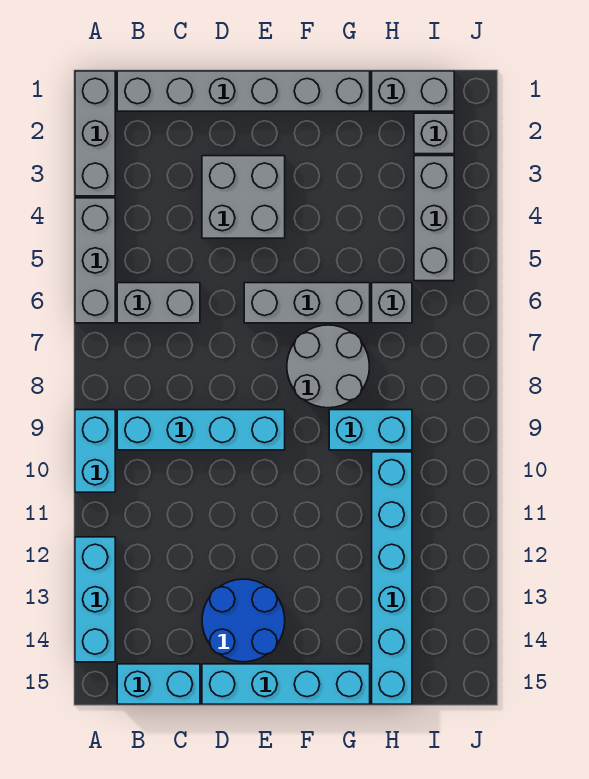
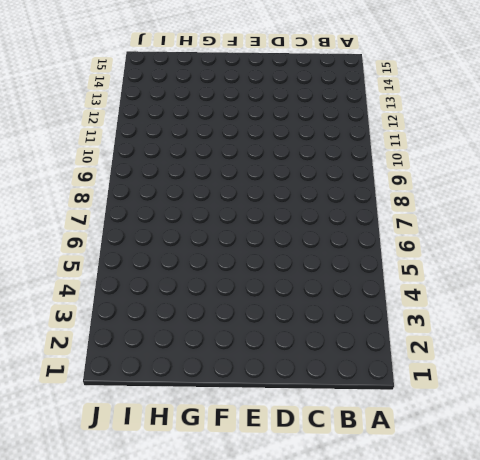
none -> grey 1x3 brick [75,71,115,196]
none -> grey 1x3 brick [75,198,115,323]
none -> cyan 1x2 brick [75,410,115,492]

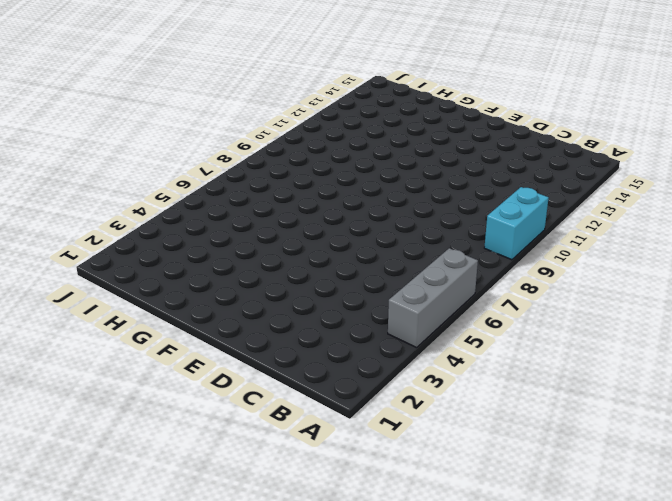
none -> grey 1x3 brick [75,71,115,196]
none -> cyan 1x3 brick [75,537,115,662]
none -> grey 1x6 brick [117,71,370,111]

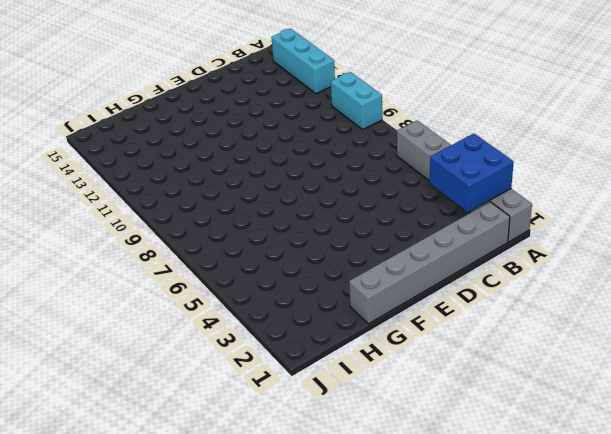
blue 2x2 brick [430,134,514,212] -> none
none -> grey 1x2 brick [117,283,200,323]
none -> cyan 1x4 brick [117,410,285,450]
none -> cyan 1x2 brick [117,664,200,704]

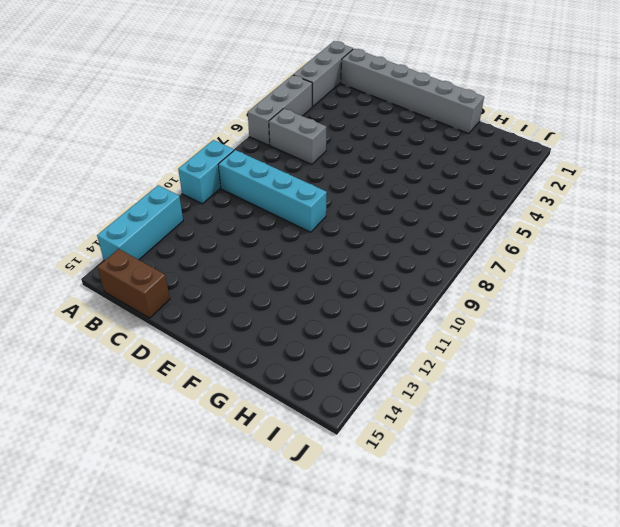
brown 1x2 brick [98,249,170,318] -> cyan 1x2 brick [117,664,200,704]
none -> grey 2x2 brick [202,156,285,238]
none -> blue 2x2 round brick [202,579,285,662]
none -> cyan 1x4 brick [202,664,370,704]

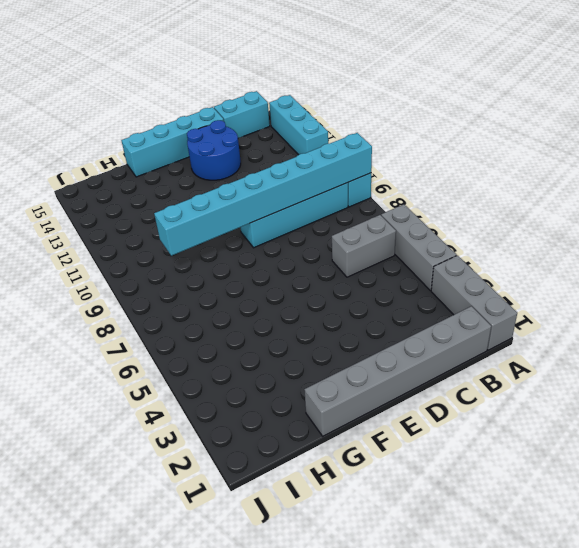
cyan 1x8 brick [154,133,372,256] -> none
none -> grey 2x2 brick [202,156,285,238]
none -> grey 1x3 brick [244,283,370,323]
none -> grey 2x2 round brick [287,325,369,408]

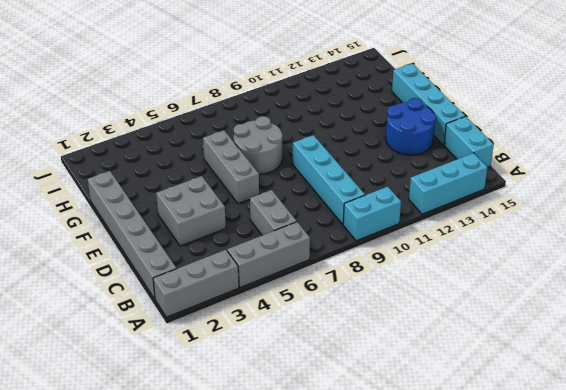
none -> cyan 1x2 brick [329,410,412,450]
none -> grey 1x2 brick [372,71,454,111]
none -> grey 1x1 brick [372,283,412,323]

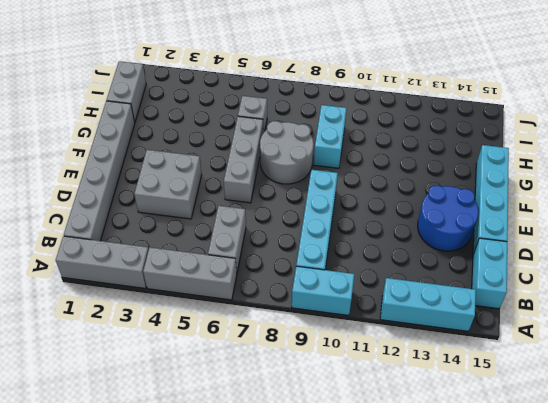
none -> cyan 1x6 brick [372,452,412,704]
none -> grey 1x1 brick [414,113,454,154]
none -> grey 1x3 brick [414,156,454,281]

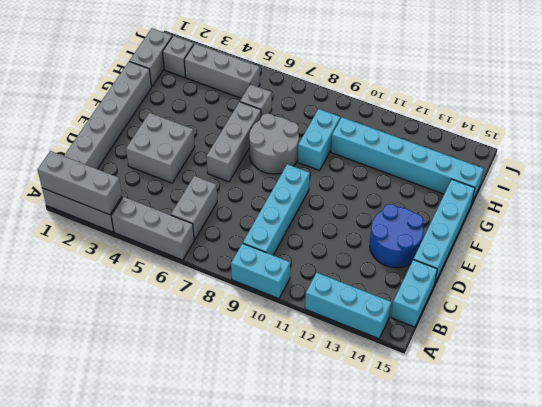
grey 1x3 brick [38,151,122,215] -> none

